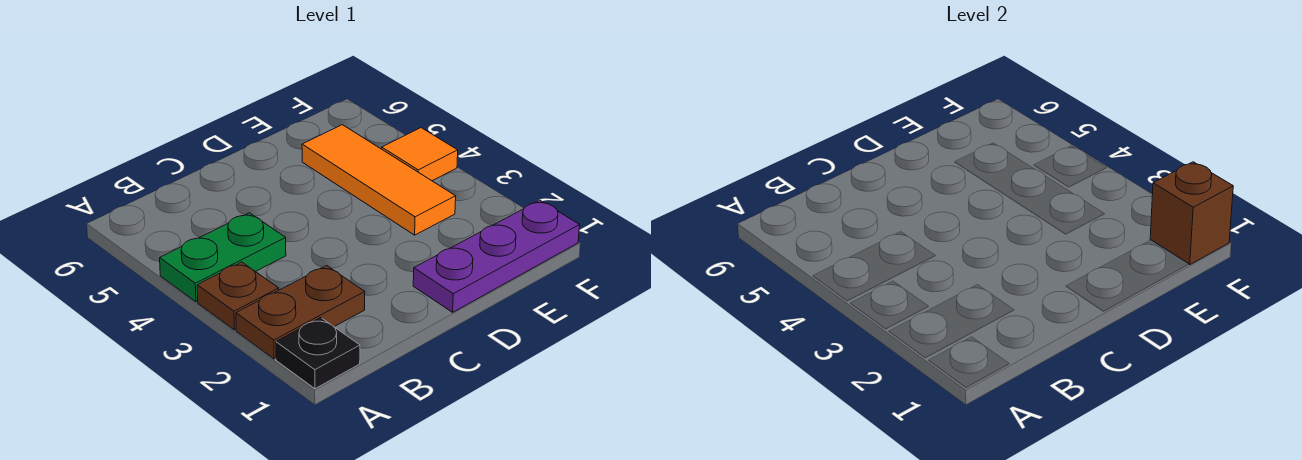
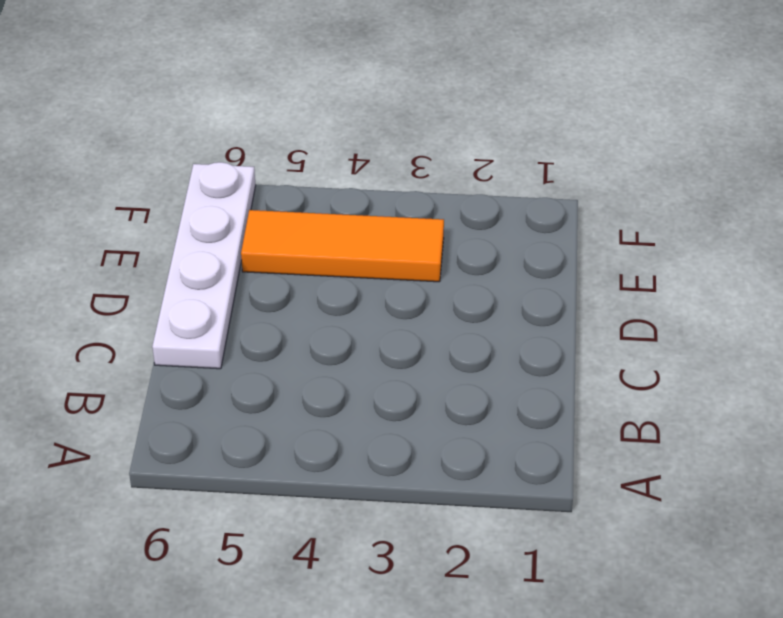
white 1x4 plate [152,162,256,369] -> none
none -> black 1x1 plate [276,318,360,389]
none -> brown 1x2 plate [236,266,365,359]

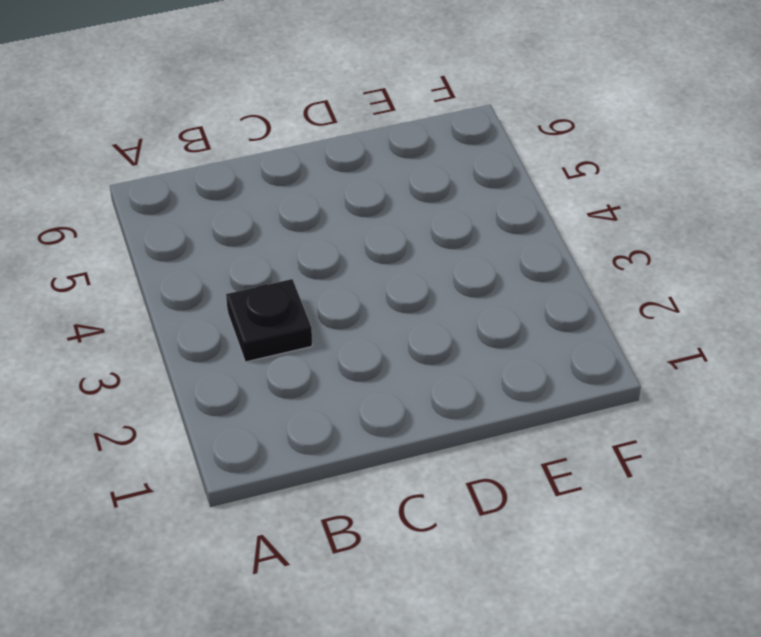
black 1x1 plate [226,279,312,362] -> black 1x1 plate moved to [276,318,360,389]
none -> brown 1x2 plate [236,266,365,359]
none -> brown 1x1 plate [197,262,279,330]

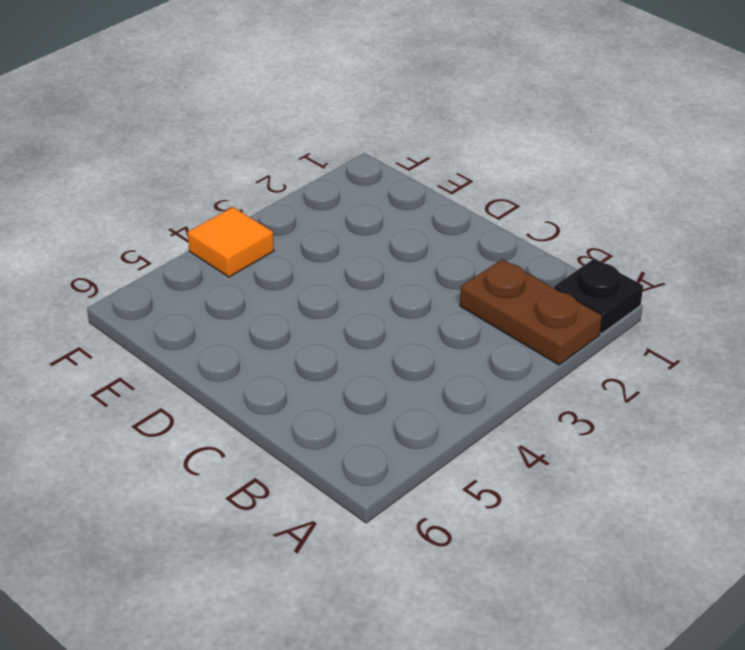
none -> brown 1x1 plate [197,262,279,330]
none -> green 1x2 plate [160,213,286,302]

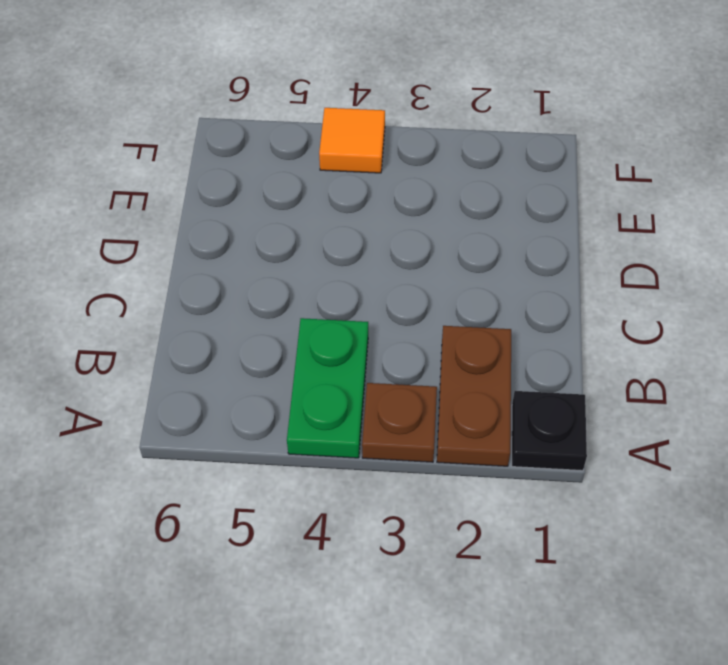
none -> purple 1x3 plate [413,200,580,312]
none -> orange 1x3 tile [302,125,456,235]

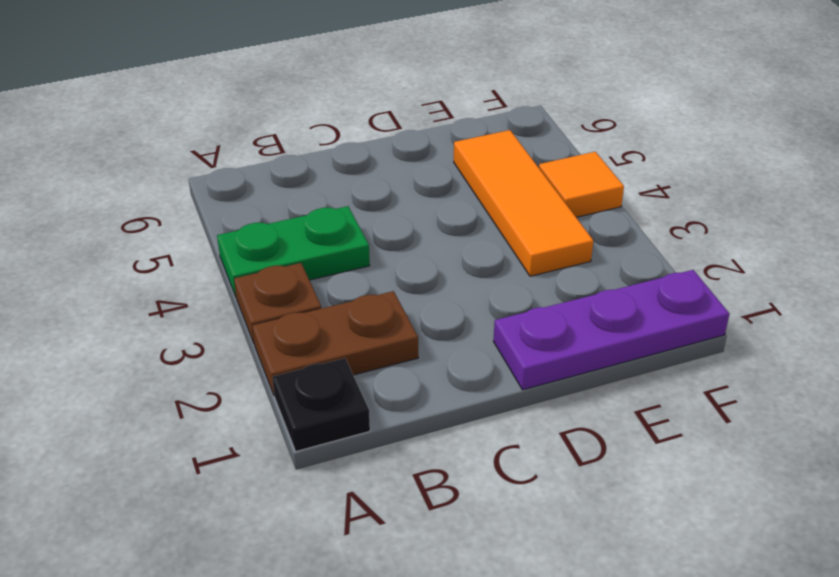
none -> brown 1x1 brick [1150,162,1233,264]

